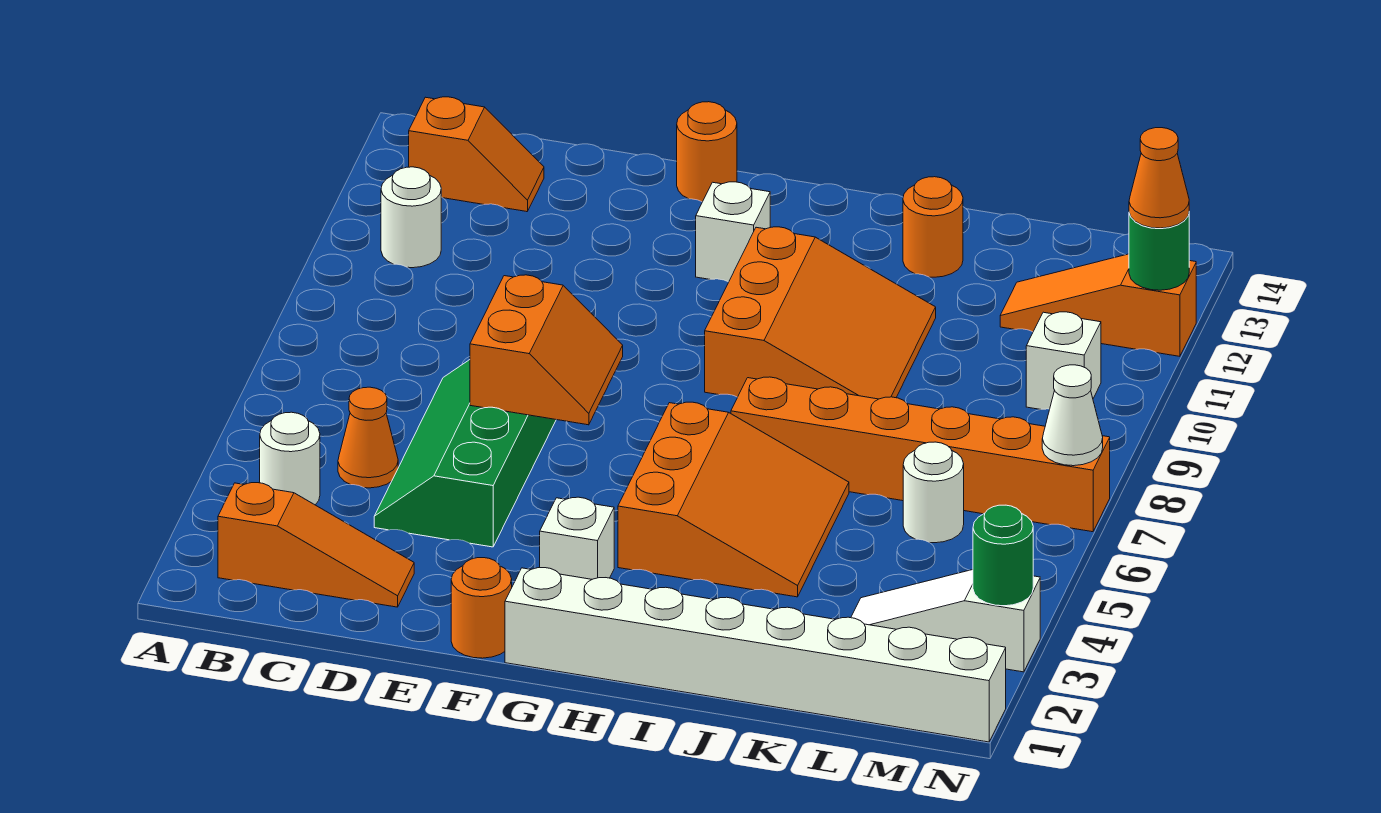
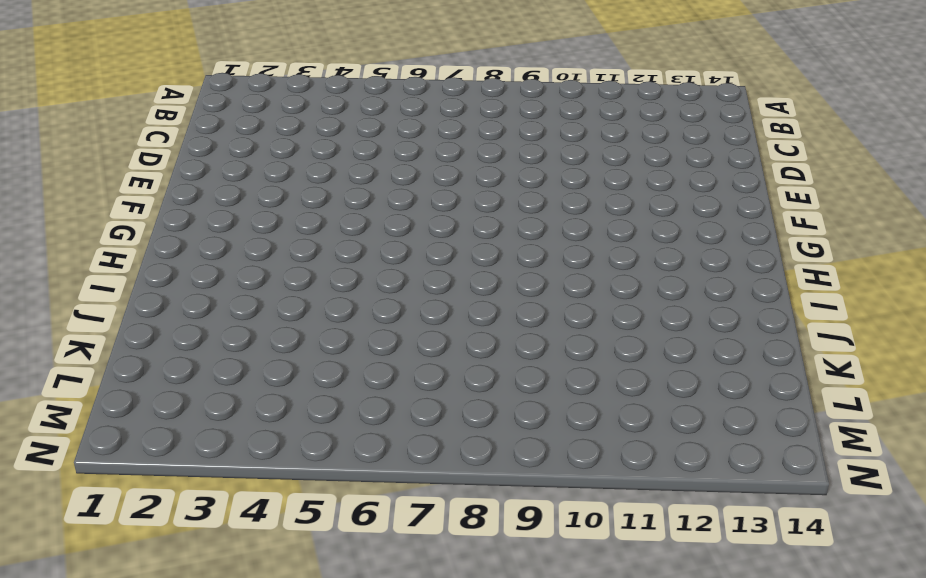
none -> orange 1x3 slope [218,483,414,607]
none -> white 1x1 round brick [260,412,320,505]
none -> white 1x1 round brick [381,167,441,268]

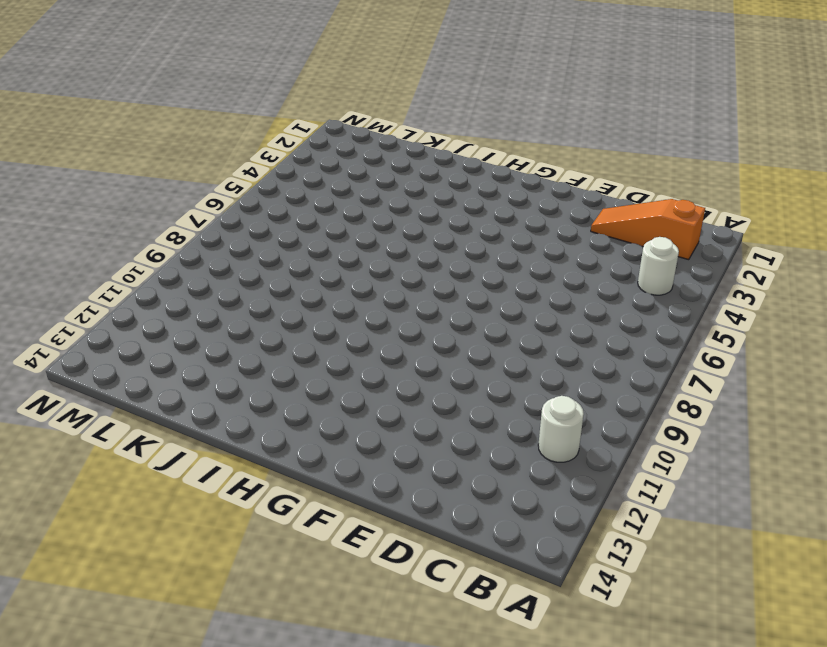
none -> orange 1x2 slope [409,97,544,212]
none -> orange 1x1 cone [338,387,398,488]
none -> green 2x4 slope [374,360,556,547]

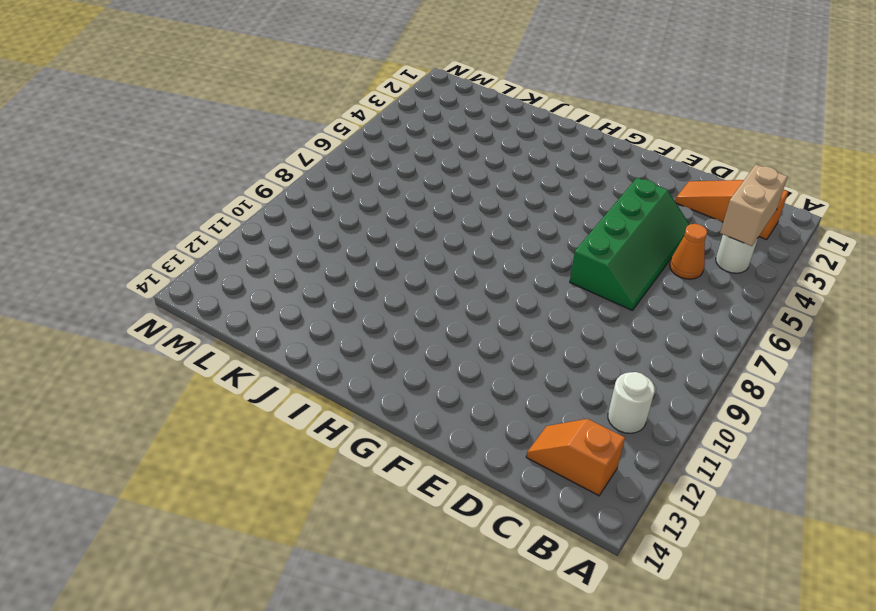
tan 1x2 brick [720,165,788,246] -> none
none -> orange 1x1 round brick [451,558,512,658]
none -> orange 1x1 round brick [677,102,737,202]
none -> white 1x8 brick [505,568,1006,742]

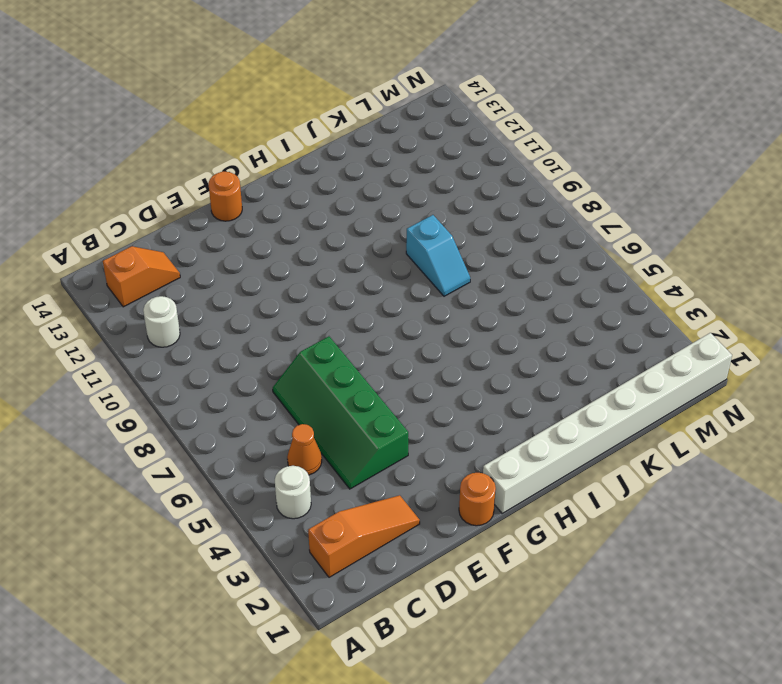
cyan 1x2 slope [406,215,470,296] -> orange 3x3 slope [705,227,936,399]
none -> white 1x1 brick [540,497,614,579]
none -> white 1x1 brick [696,182,770,282]
none -> orange 3x3 slope [618,402,849,597]

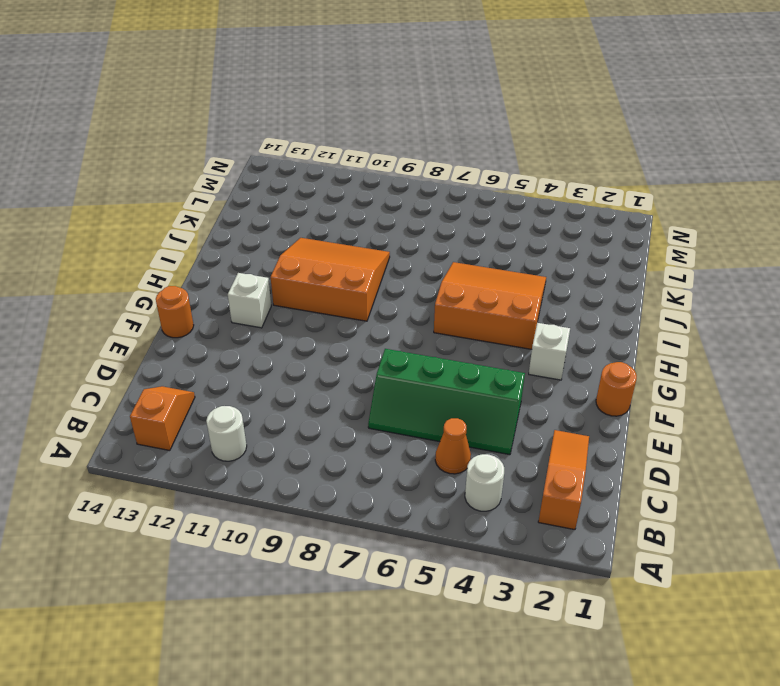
none -> white 1x8 brick [505,568,1006,742]
none -> orange 1x6 brick [731,377,1110,532]
none -> orange 1x1 round brick [903,177,963,277]

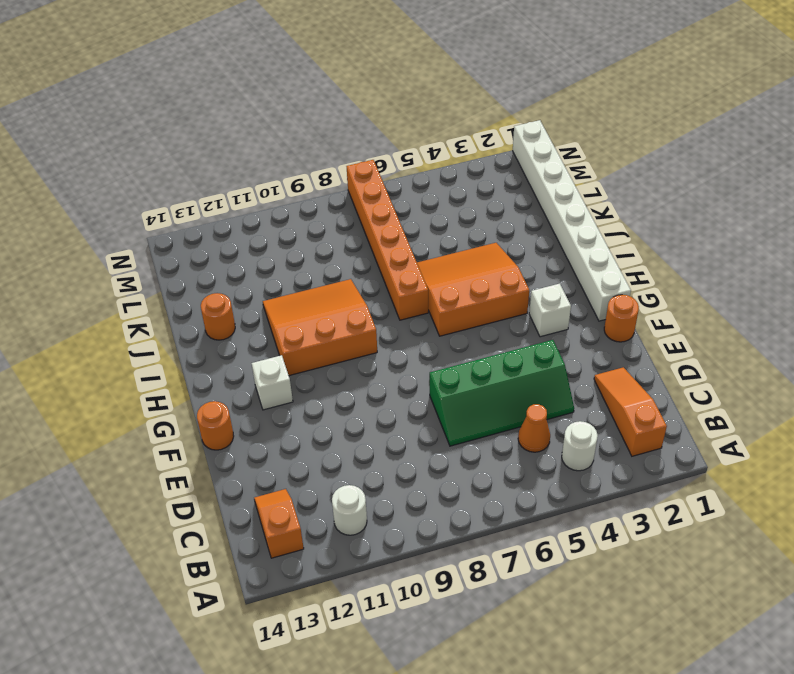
none -> white 1x3 slope [851,570,1040,672]
none -> white 1x1 round brick [903,442,964,543]
none -> orange 1x3 slope [1000,254,1196,356]

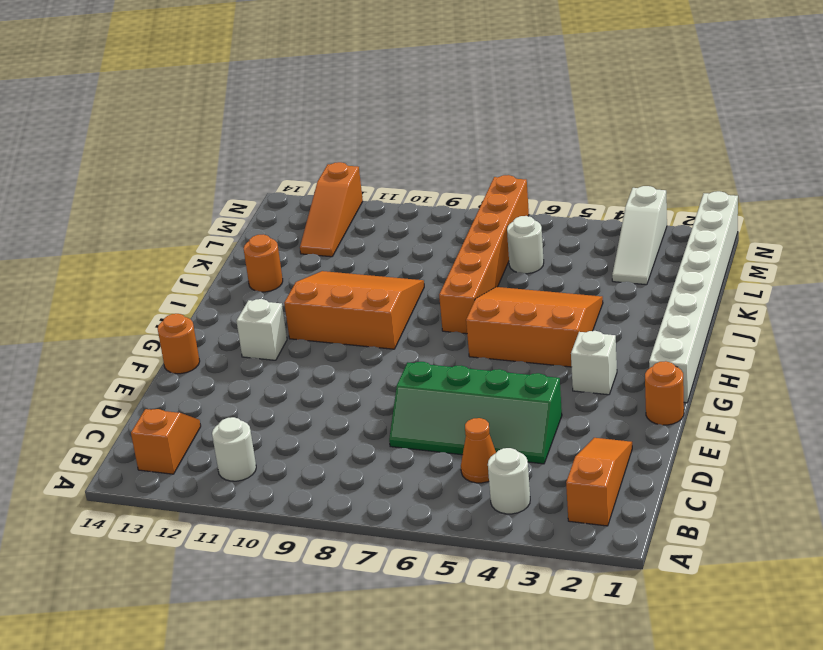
none -> white 1x1 brick [1026,312,1101,410]
none -> orange 2x2 slope [470,275,623,425]
none -> green 1x1 round brick [973,505,1033,606]

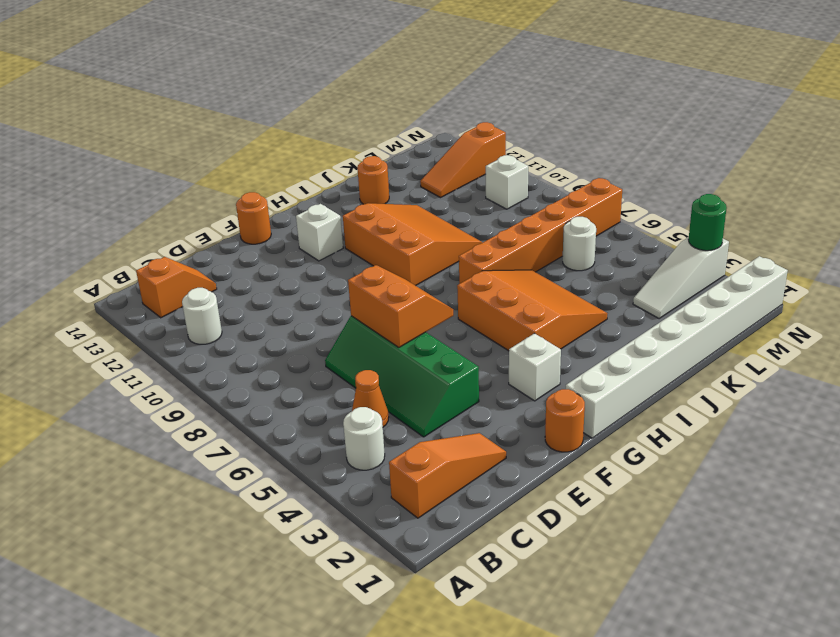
none -> white 1x1 cone [1042,365,1103,466]
none -> green 1x1 round brick [1129,213,1189,290]
none -> orange 1x1 cone [1129,128,1189,228]

